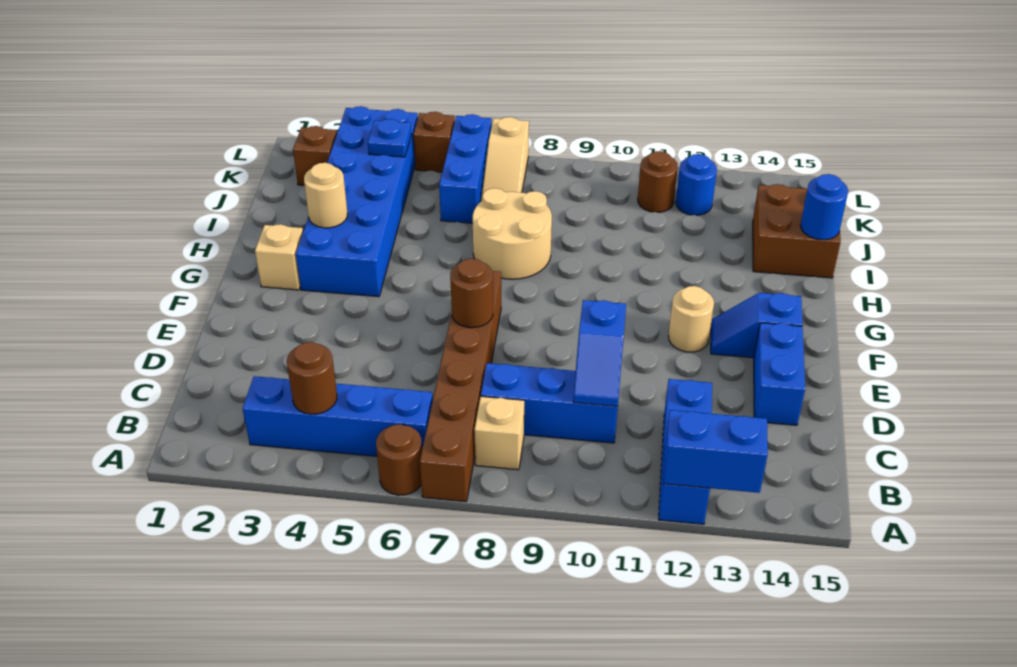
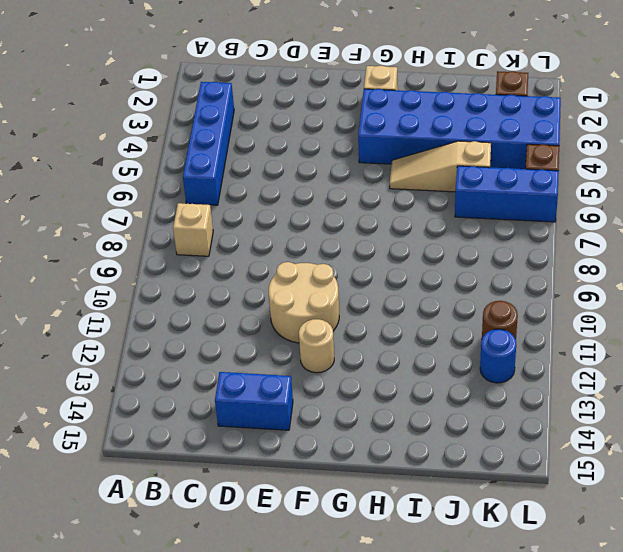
tan 2x2 round brick [269,262,339,343] -> tan 2x2 round brick moved to [473,188,552,279]
tan 1x3 slope [390,141,491,192] -> tan 1x3 slope moved to [481,117,529,201]
none -> brown 1x1 round brick [376,424,422,495]
none -> brown 1x6 brick [420,271,501,502]
none -> blue 1x3 brick [658,379,712,524]

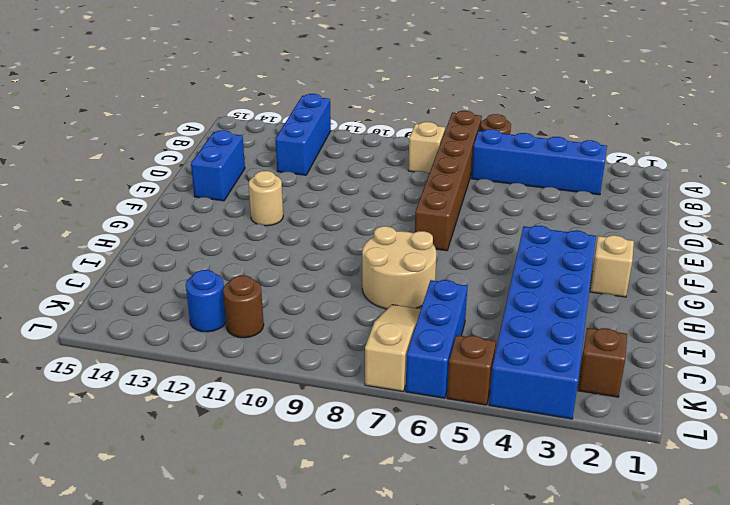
none -> blue 1x3 brick [481,363,618,443]
none -> blue 1x2 slope [711,293,803,358]
none -> brown 2x2 brick [753,184,841,278]

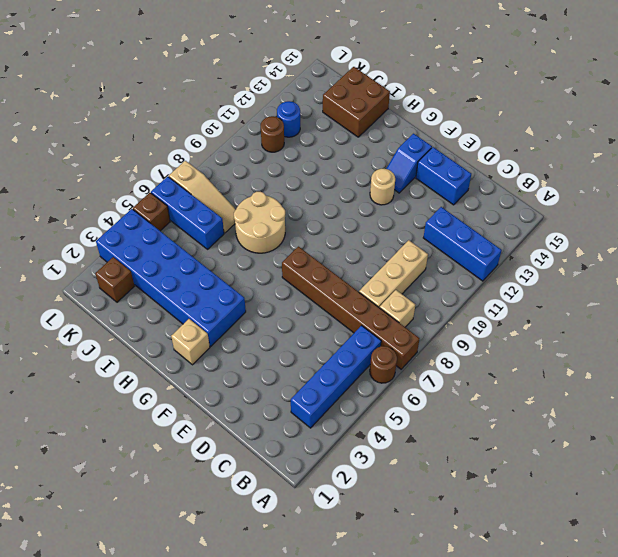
tan 1x3 brick [359,240,428,308] -> blue 1x3 brick [481,363,618,443]
none -> blue 1x2 brick [663,410,768,493]
none -> brown 1x1 round brick [287,342,337,414]
none -> blue 1x2 slope [573,300,626,406]

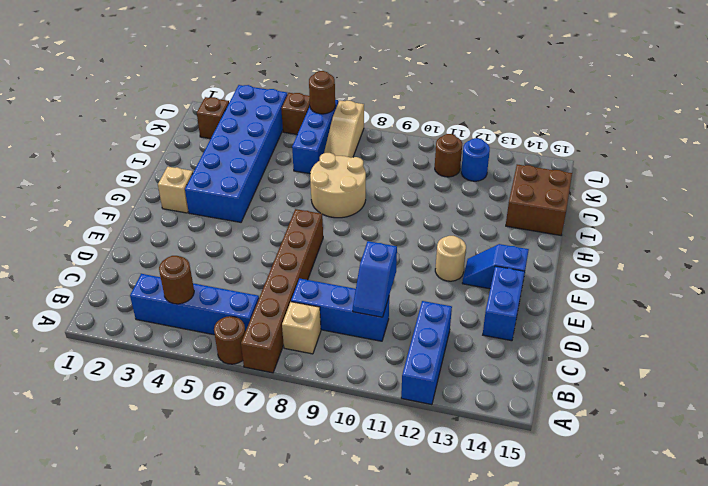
brown 1x1 round brick [309,71,335,114] -> brown 1x1 round brick moved to [450,259,493,328]
none -> blue 1x2 brick [663,410,768,493]
none -> tan 1x1 round brick [304,163,347,228]
none -> blue 1x1 round brick [800,174,848,240]

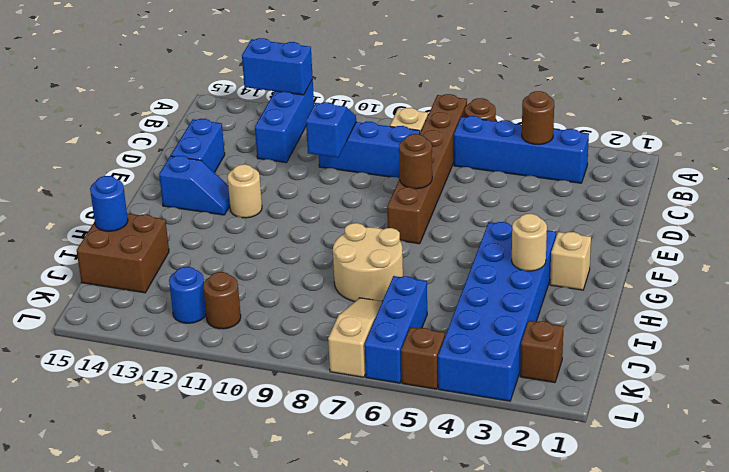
none -> blue 1x1 plate [368,119,411,157]

